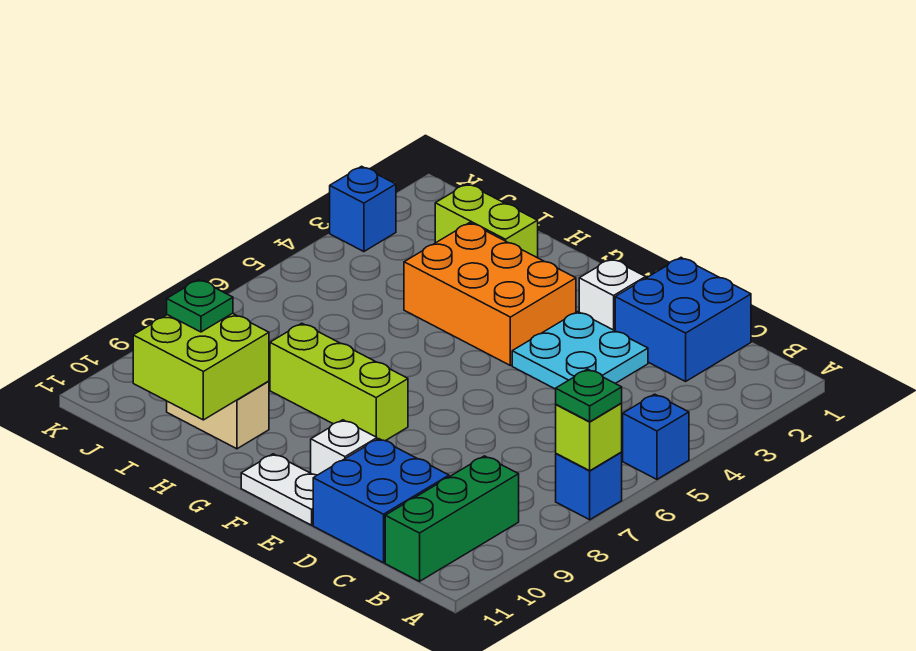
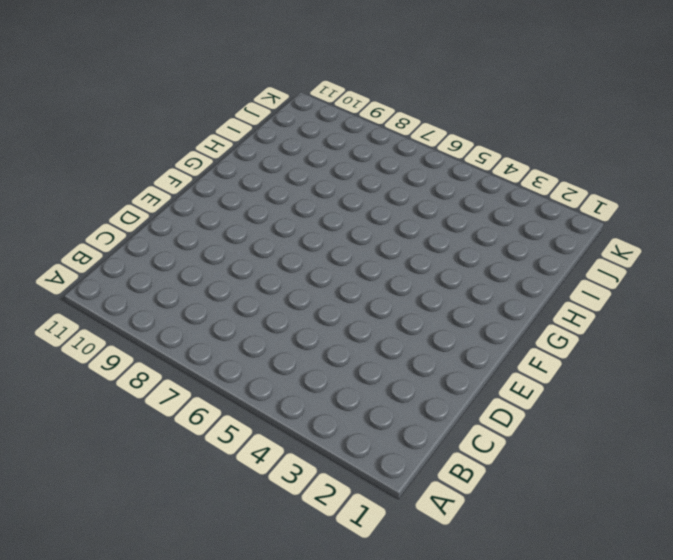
none -> blue 1x1 brick [623,394,689,479]
none -> blue 1x1 brick [556,452,622,520]
none -> green 1x3 brick [385,456,519,581]

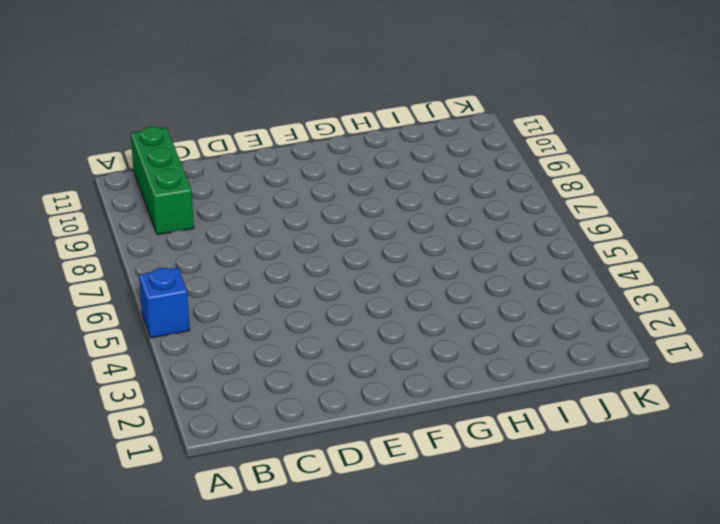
none -> blue 1x1 brick [556,452,622,520]
none -> blue 2x2 brick [615,258,751,381]
none -> blue 2x2 brick [313,439,449,563]

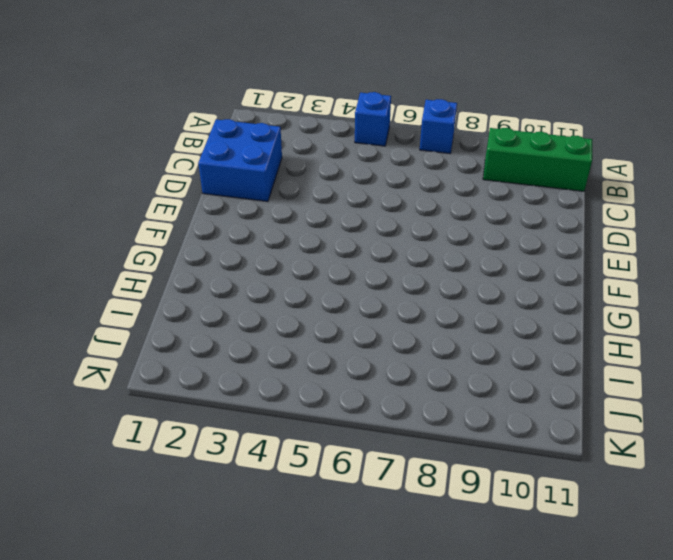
none -> blue 2x2 brick [313,439,449,563]
none -> cyan 2x2 plate [512,312,648,389]
none -> white 1x1 brick [579,259,646,331]

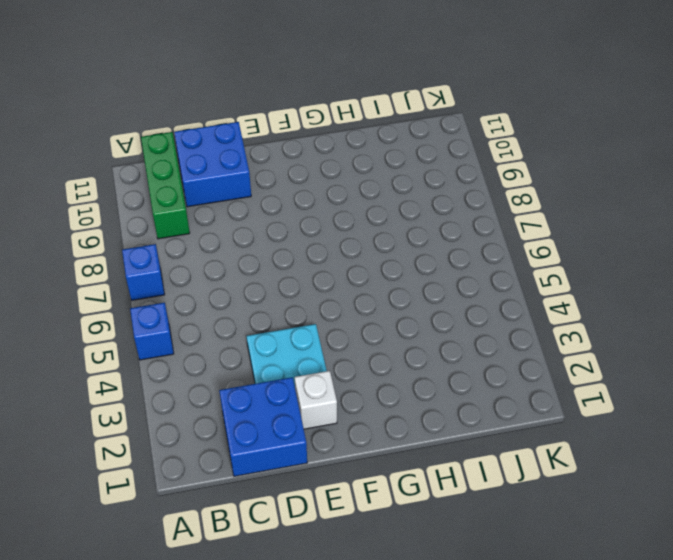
none -> white 1x1 brick [311,420,377,475]
none -> white 1x2 plate [241,454,317,525]
none -> orange 2x3 brick [404,223,576,365]

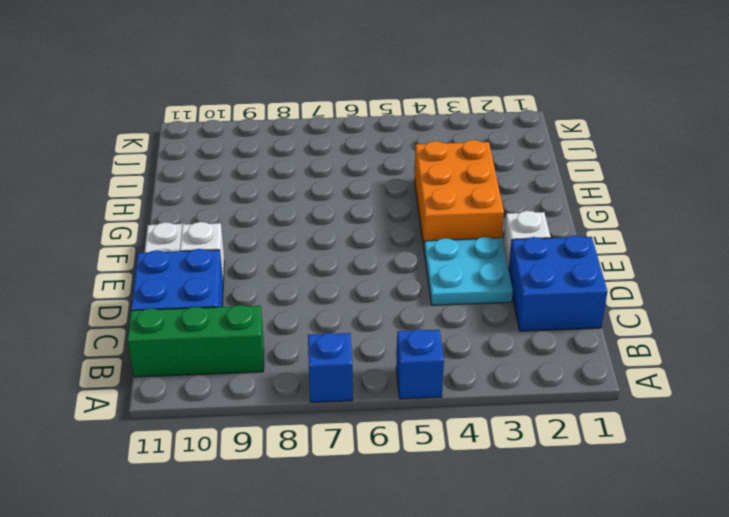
none -> lime 1x3 brick [270,323,408,441]
none -> lime 1x2 brick [435,184,538,258]
none -> tan 1x2 brick [167,381,269,449]

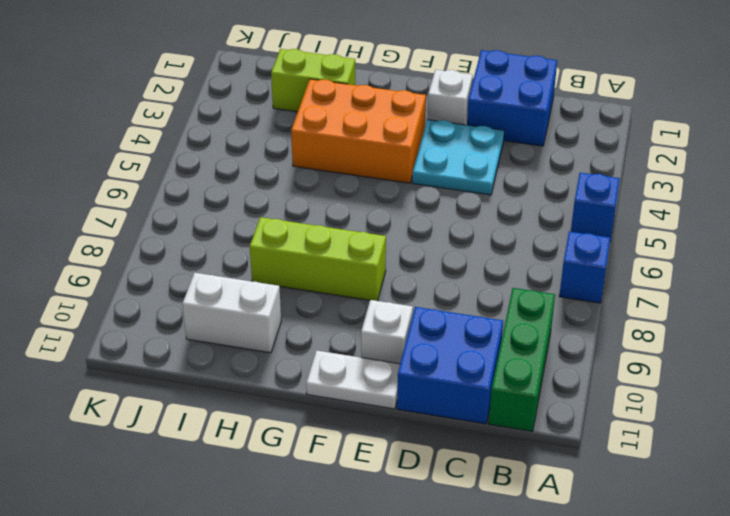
white 1x2 brick [183,273,281,353] -> tan 1x2 brick [167,381,269,449]
none -> blue 1x1 brick [330,166,396,252]
none -> lime 1x1 brick [556,403,622,471]
none -> lime 2x2 brick [133,313,269,420]

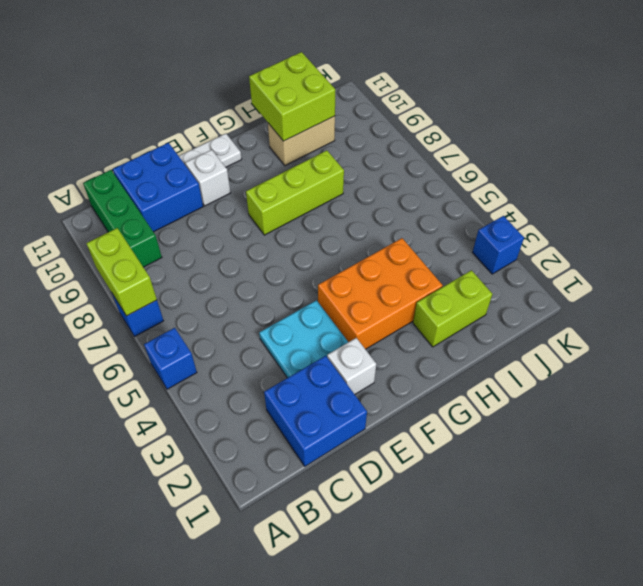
lime 1x2 brick [86,228,157,316] -> lime 1x1 brick [556,403,622,471]
none -> green 1x1 plate [556,369,622,422]
none -> green 1x1 plate [167,279,233,332]

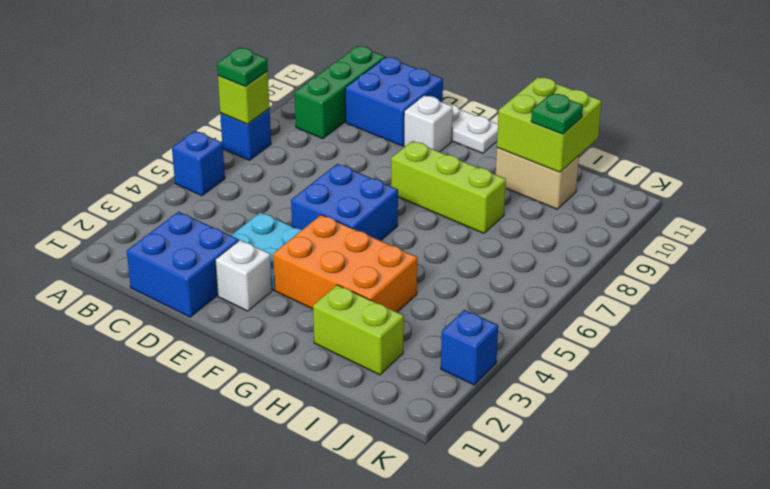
blue 2x2 brick [291,164,398,241] -> none

